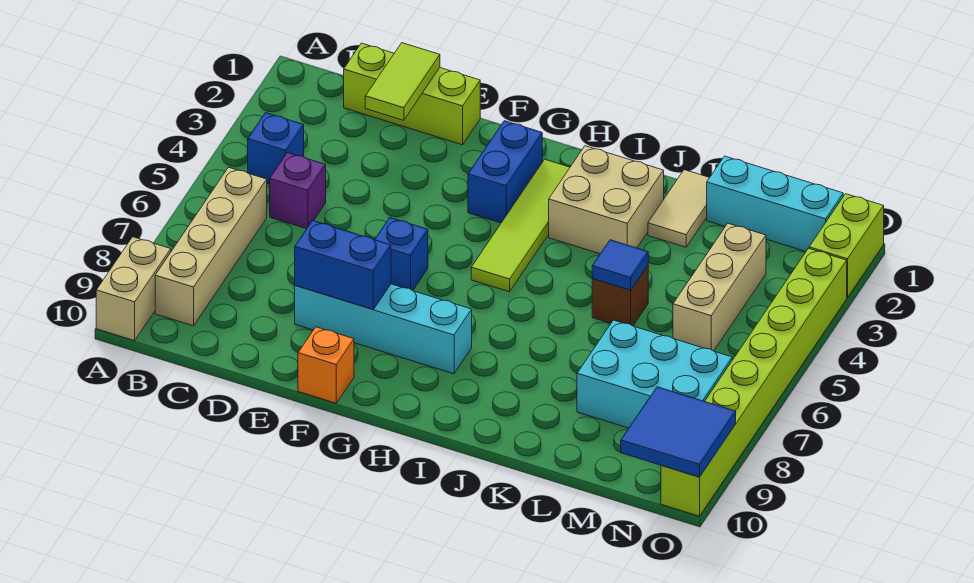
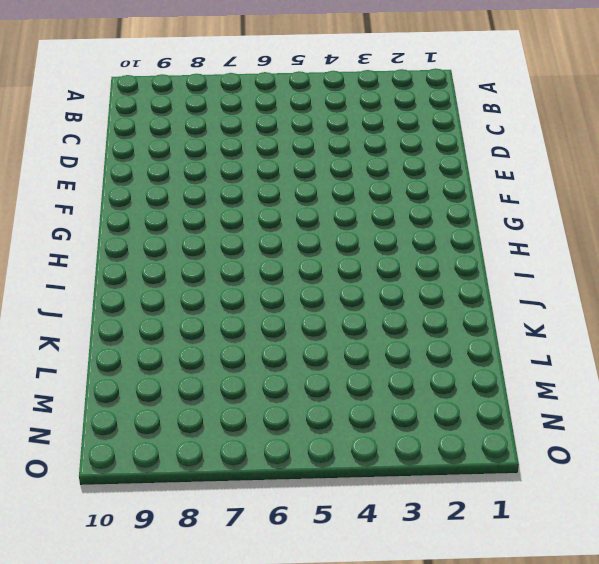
none -> tan 1x2 brick [96,237,171,341]
none -> blue 1x1 brick [248,113,304,184]
none -> tan 1x4 brick [155,167,267,326]

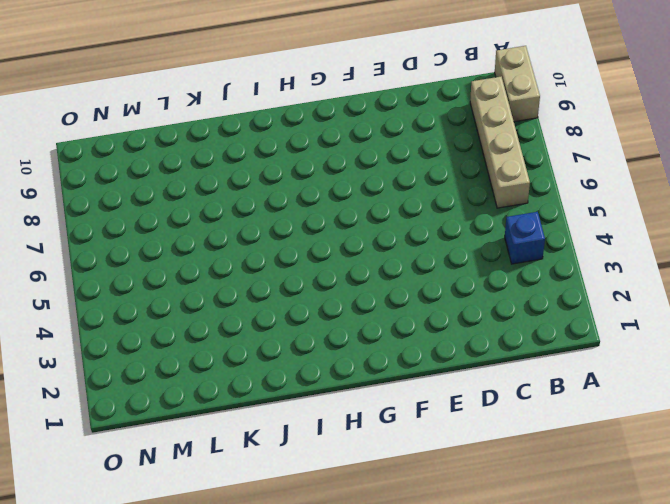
none -> lime 1x3 brick [344,43,480,145]
none -> purple 1x1 brick [270,153,326,229]
none -> cyan 1x4 brick [295,284,472,374]

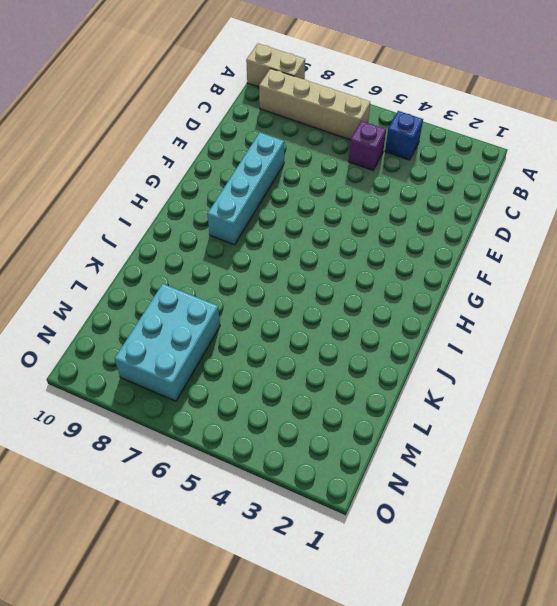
none -> lime 1x3 brick [344,43,480,145]
none -> blue 1x1 brick [375,218,428,290]
none -> orange 1x1 brick [298,327,354,403]

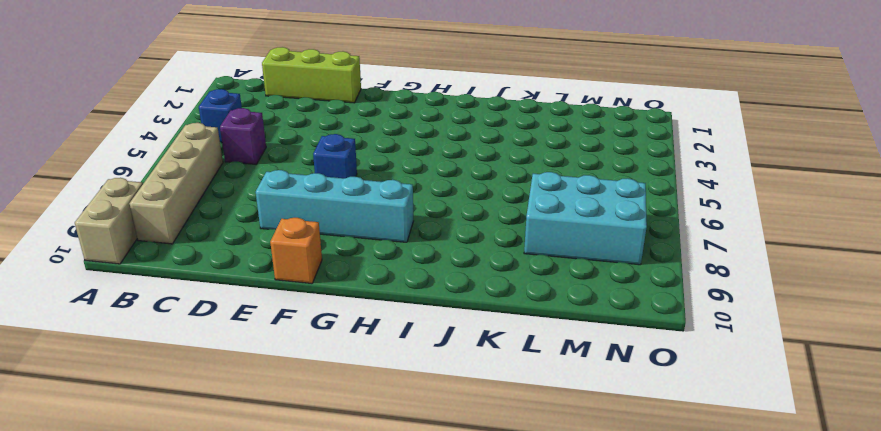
none -> blue 1x2 brick [468,121,542,223]
none -> lime 1x4 tile [471,159,570,292]
none -> tan 2x2 brick [549,146,664,254]

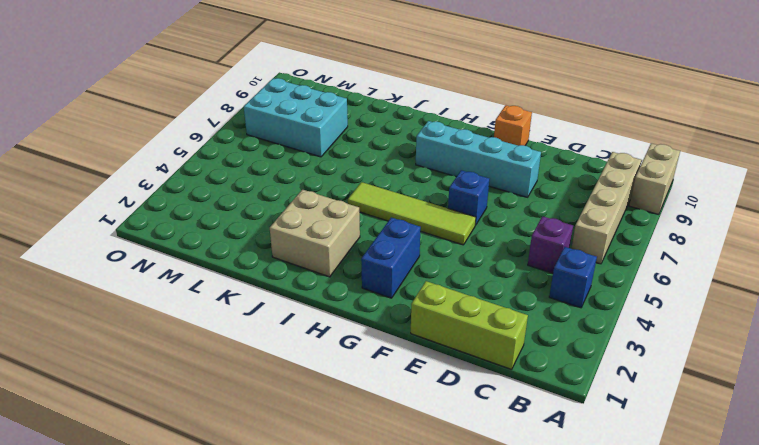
lime 1x4 tile [348,182,476,245] -> lime 1x4 tile turned to [471,159,570,292]
none -> tan 1x2 tile [648,170,710,247]
none -> brown 1x1 brick [592,266,648,326]
none -> cyan 1x3 brick [707,156,843,252]

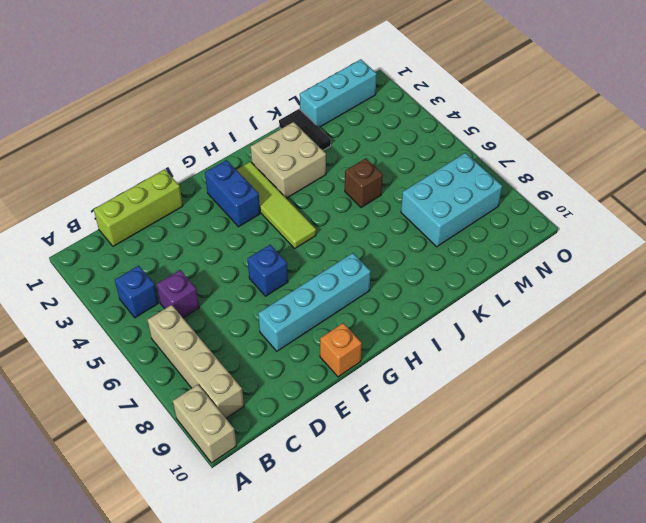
black 1x2 tile [279,109,331,150] -> tan 1x2 tile [648,170,710,247]
none -> tan 1x3 brick [673,223,766,351]
none -> lime 1x2 brick [809,194,884,298]
none -> lime 1x8 brick [661,248,847,516]

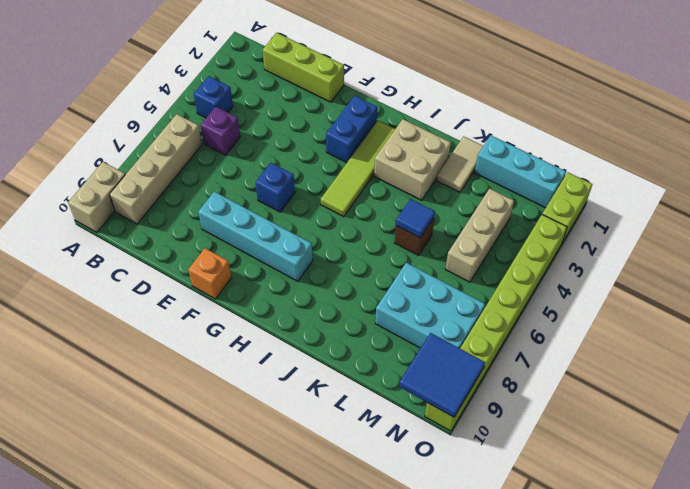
none -> lime 1x2 tile [365,43,440,120]
none -> blue 1x2 brick [295,221,391,309]

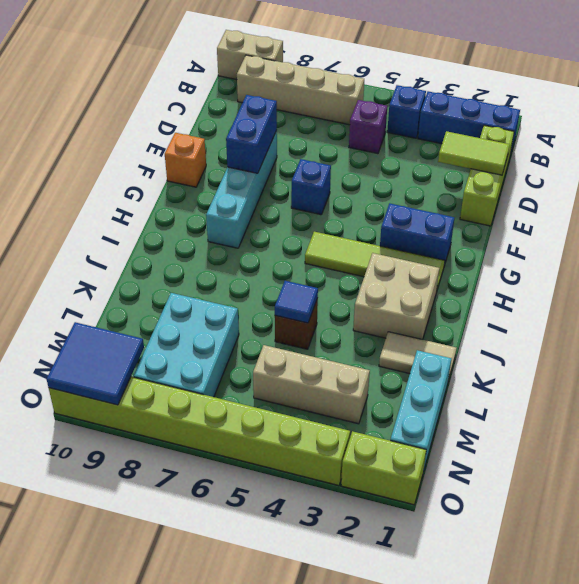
blue 1x3 brick [418,91,520,155] -> none

